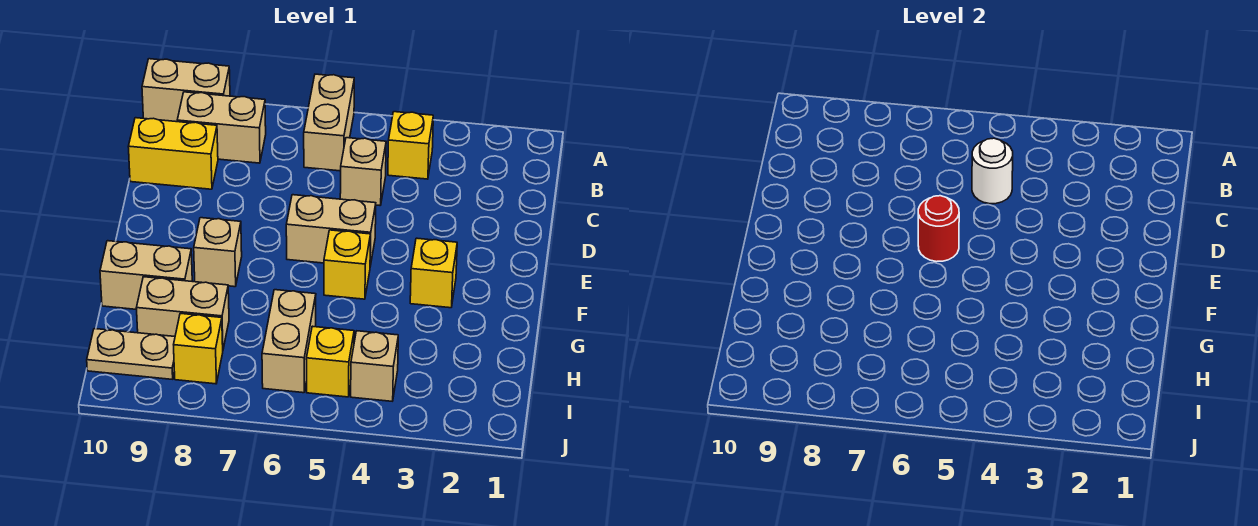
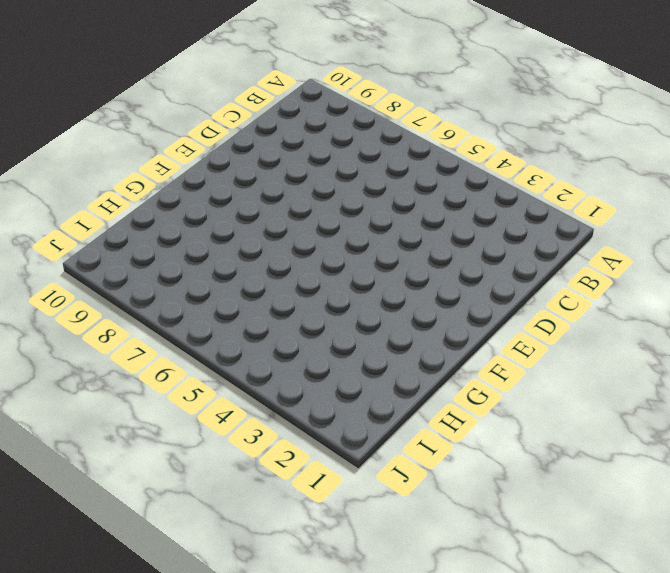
none -> tan 1x2 brick [304,74,354,171]
none -> tan 1x2 brick [142,59,230,122]
none -> yellow 1x1 brick [388,112,433,179]

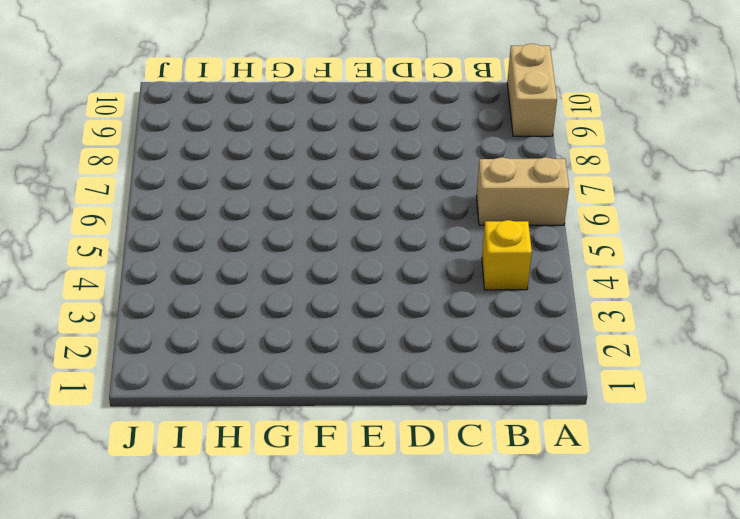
none -> tan 1x2 brick [177,92,266,163]
none -> tan 1x1 brick [340,138,386,205]
none -> yellow 1x2 brick [128,118,218,189]

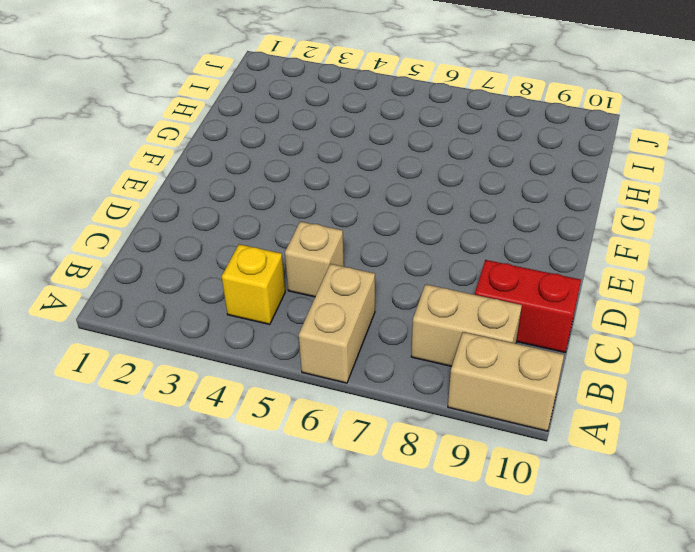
red 1x2 brick [475,260,581,352] -> yellow 1x2 brick [128,118,218,189]
none -> tan 1x2 brick [286,195,376,266]
none -> yellow 1x1 brick [410,238,457,308]
none -> yellow 1x1 brick [324,230,371,299]

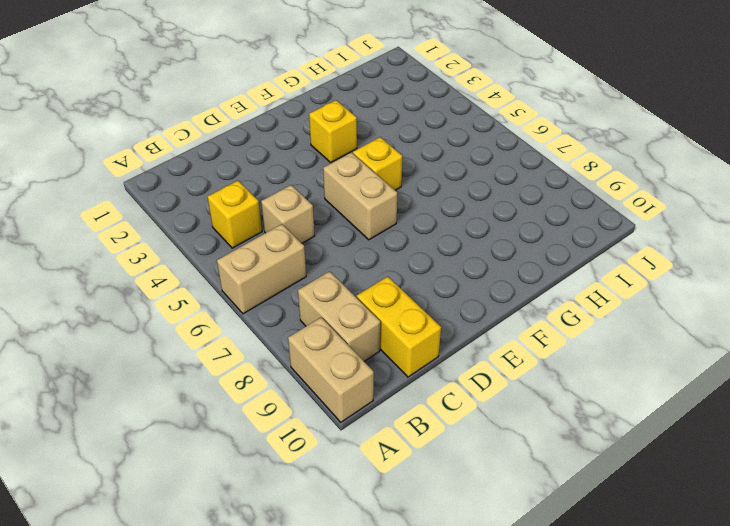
none -> tan 1x1 brick [194,218,242,287]
none -> tan 1x2 brick [100,241,192,310]
none -> tan 1x2 brick [262,290,316,393]

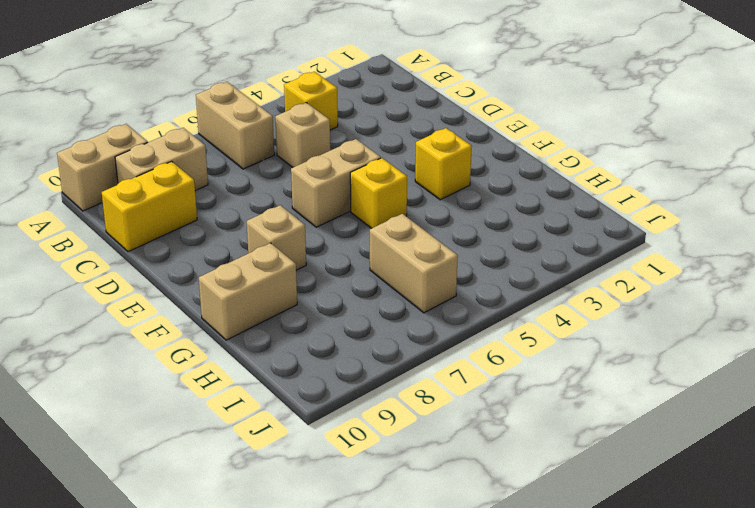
none -> tan 1x2 brick [137,277,229,349]
none -> tan 1x1 brick [351,331,398,401]
none -> yellow 1x1 brick [306,326,354,397]

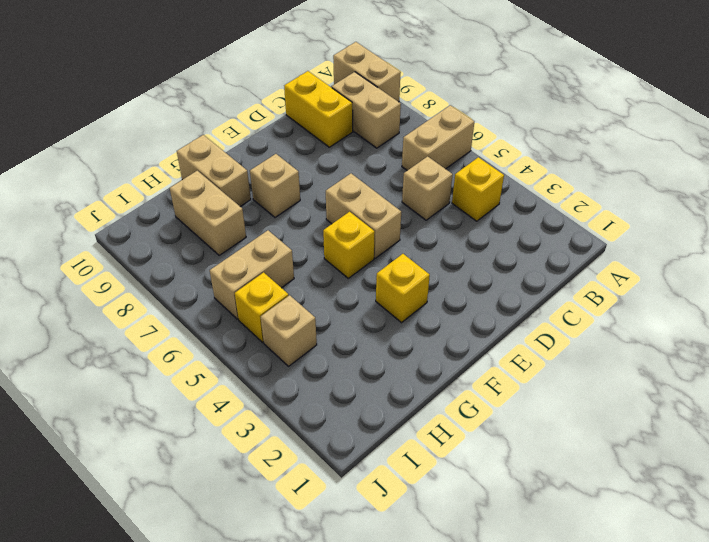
none -> yellow 1x1 brick [174,313,223,384]
none -> tan 1x2 plate [87,329,175,379]
none -> white 1x1 round brick [972,138,1013,204]

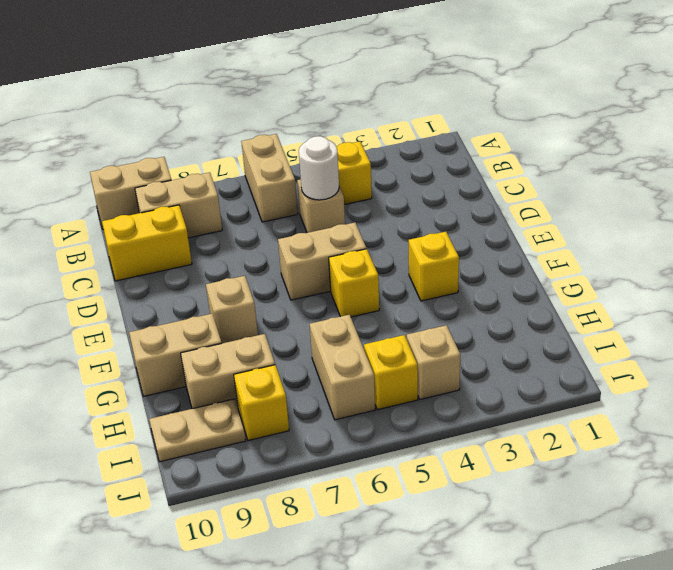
none -> red 1x1 round brick [918,196,959,262]

